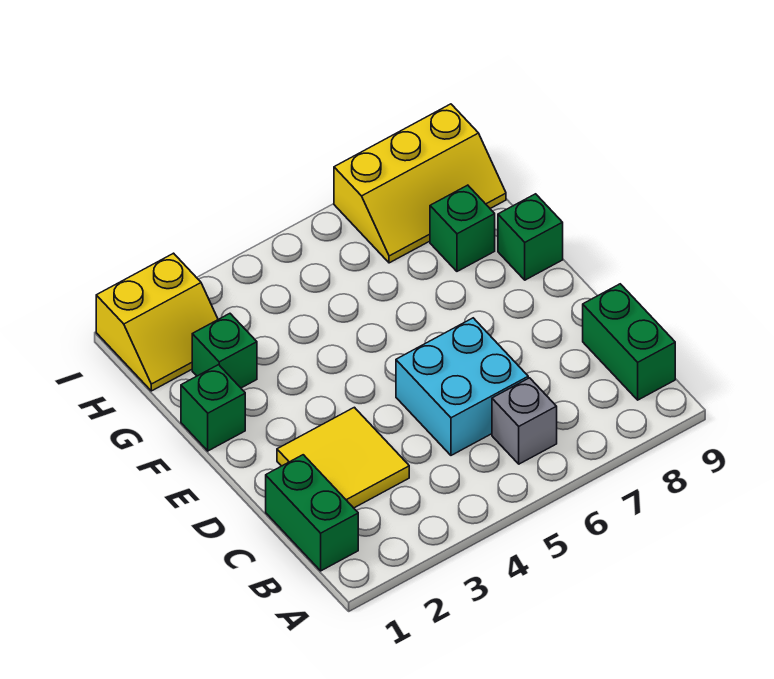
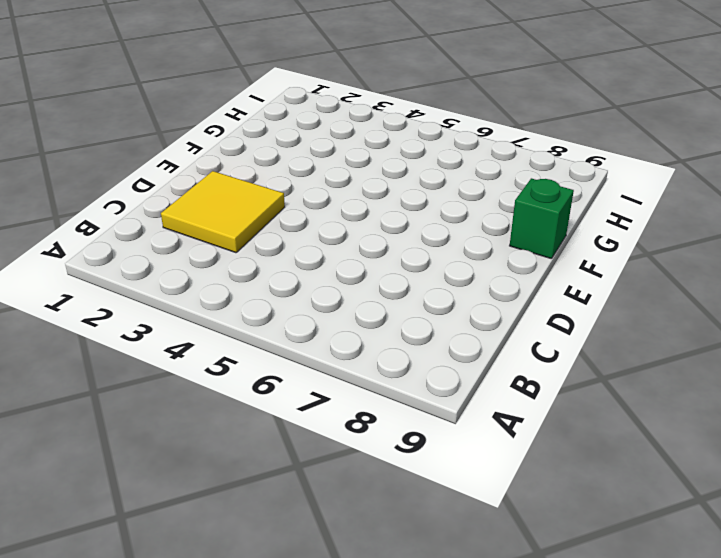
none -> green 1x2 brick [266,455,358,571]
none -> grey 1x1 brick [492,378,557,464]

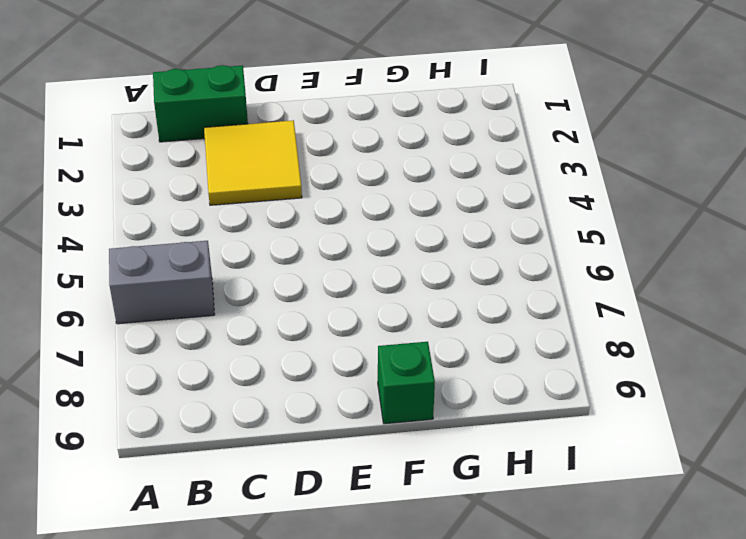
grey 1x2 brick [109,241,215,324] -> grey 1x1 brick [492,378,557,464]
none -> green 1x2 brick [583,284,675,400]
none -> cyan 2x2 brick [396,318,528,455]

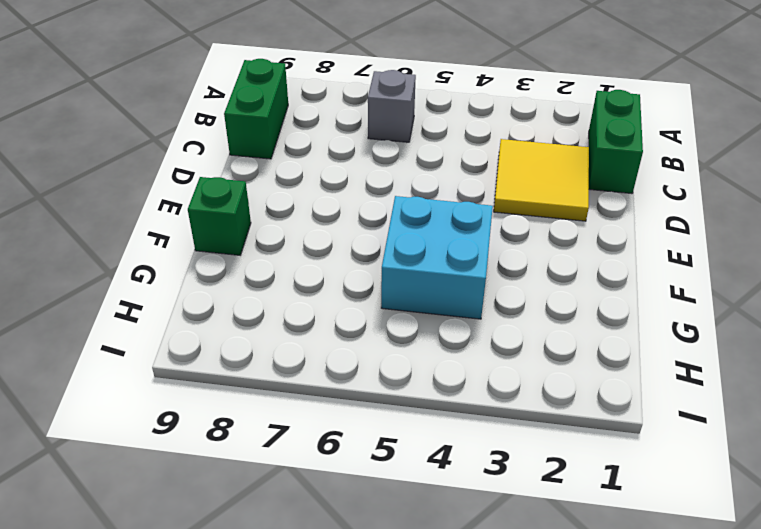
cyan 2x2 brick [381,196,493,319] -> cyan 2x2 brick moved to [396,318,528,455]
none -> green 1x1 brick [181,365,245,451]
none -> green 1x1 brick [192,314,257,388]

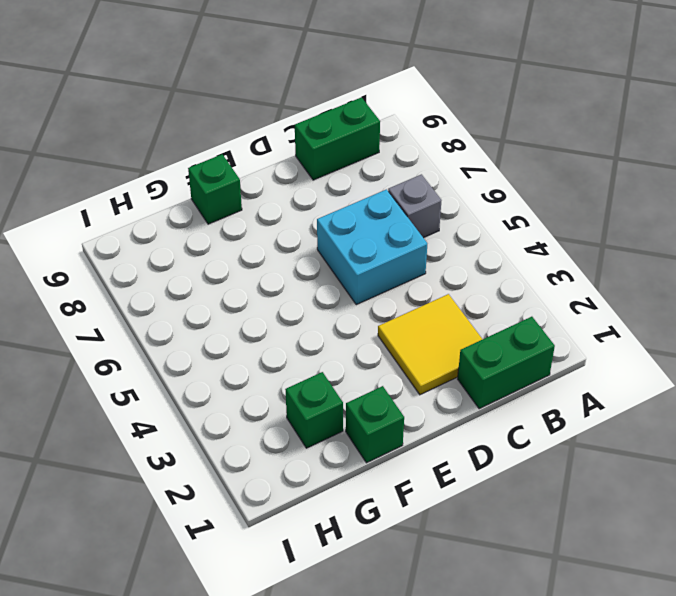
none -> green 1x1 brick [430,185,495,271]
none -> yellow 2x2 slope [96,253,218,391]

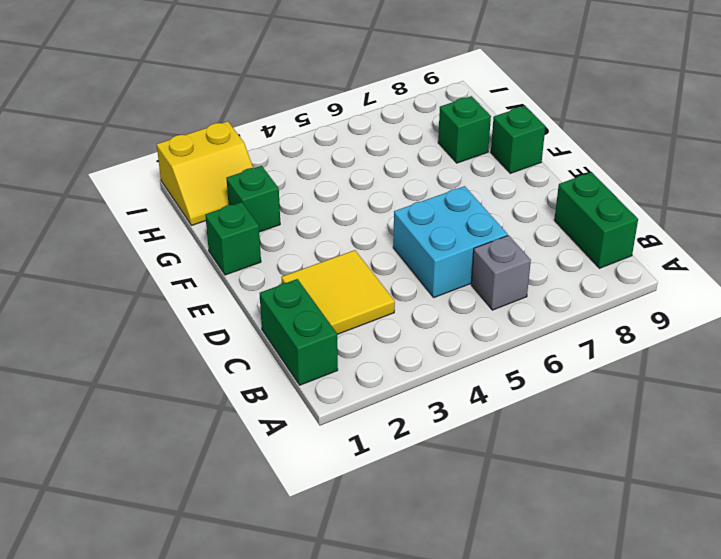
none -> yellow 2x3 slope [334,104,506,263]

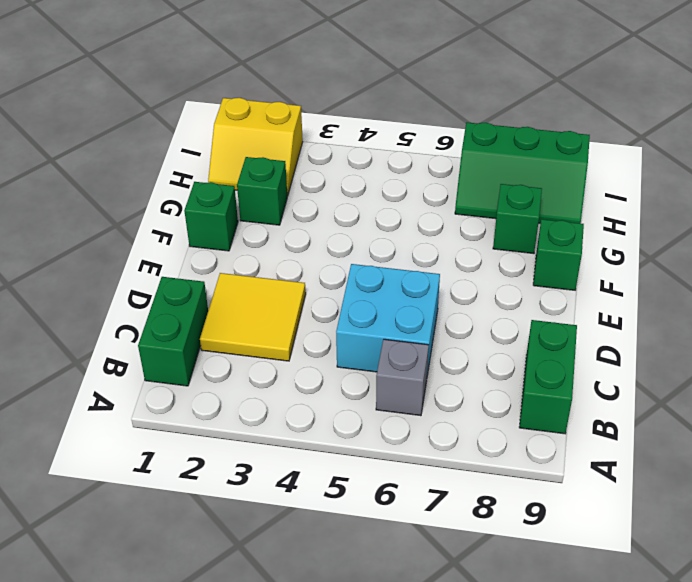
green 2x3 slope [455,122,590,223] -> yellow 2x3 slope [334,104,506,263]

